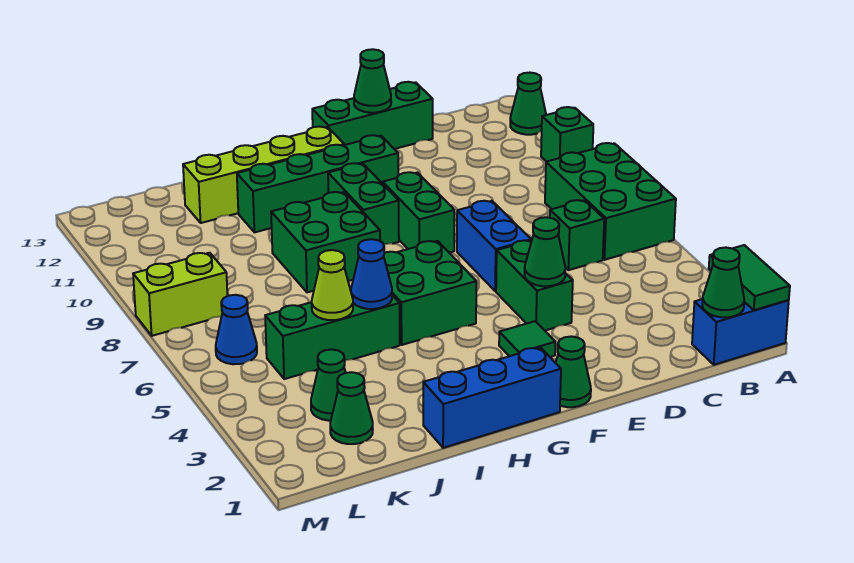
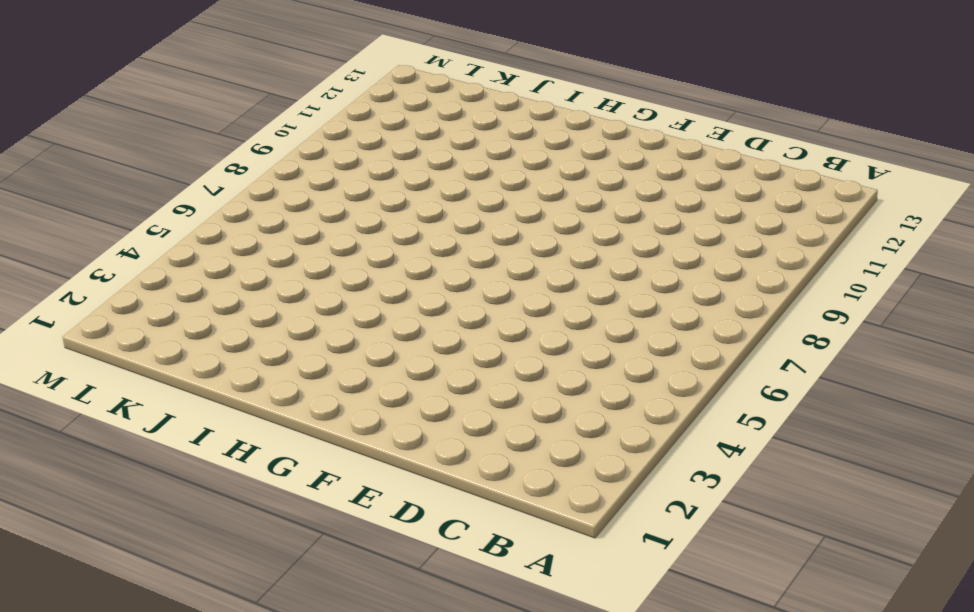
none -> blue 1x2 brick [692,299,789,365]
none -> green 2x3 brick [545,143,676,260]
none -> green 1x1 brick [541,107,593,162]

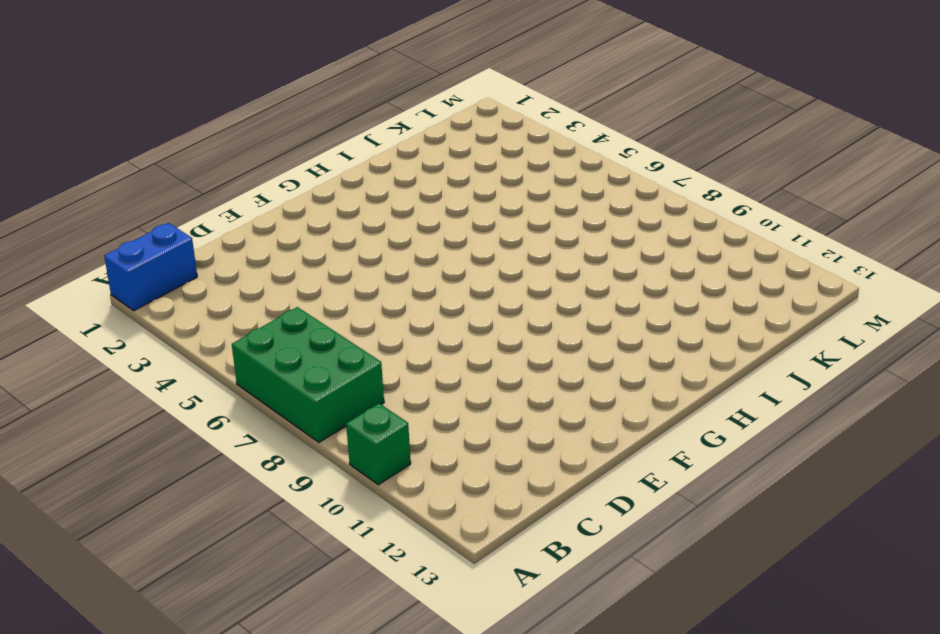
none -> green 1x1 cone [510,73,546,135]
none -> green 1x1 brick [550,200,604,270]
none -> green 1x3 brick [312,82,433,149]

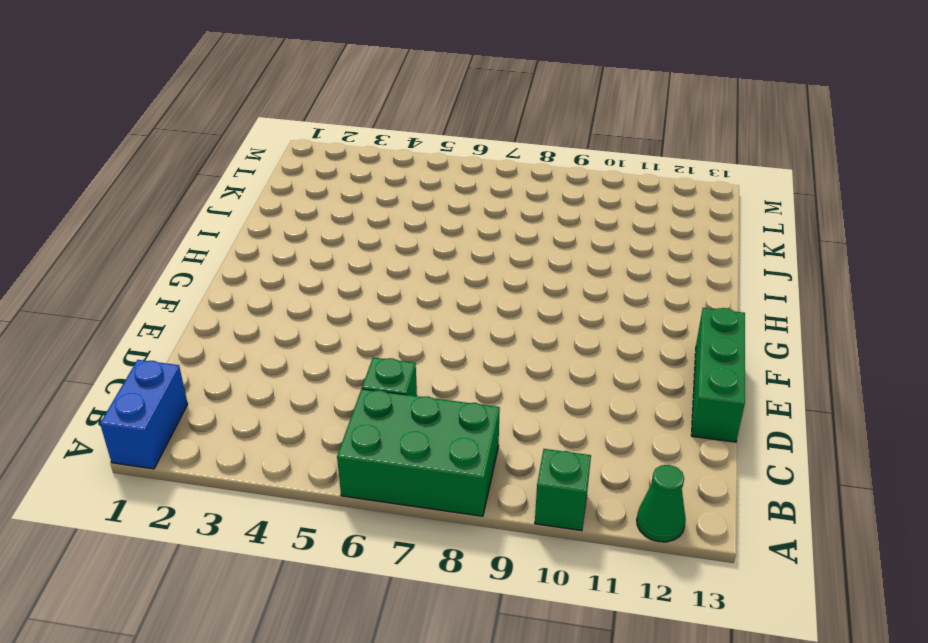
none -> green 1x2 brick [496,240,573,330]
none -> blue 1x2 brick [457,201,531,291]
none -> green 1x1 cone [556,336,591,407]

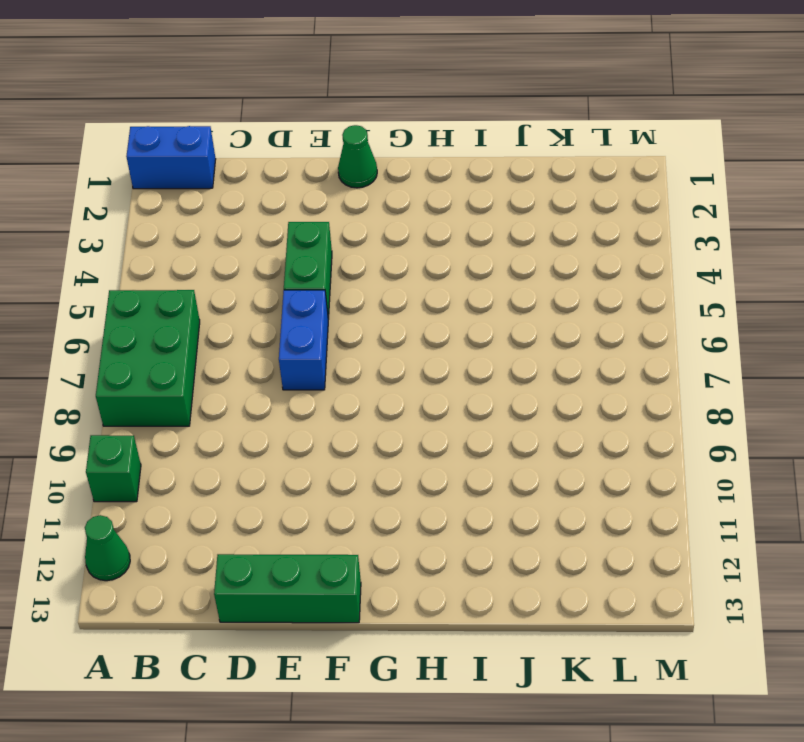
none -> green 1x1 brick [550,200,604,270]
none -> green 1x1 tile [499,321,555,357]
none -> green 1x2 brick [383,172,454,253]

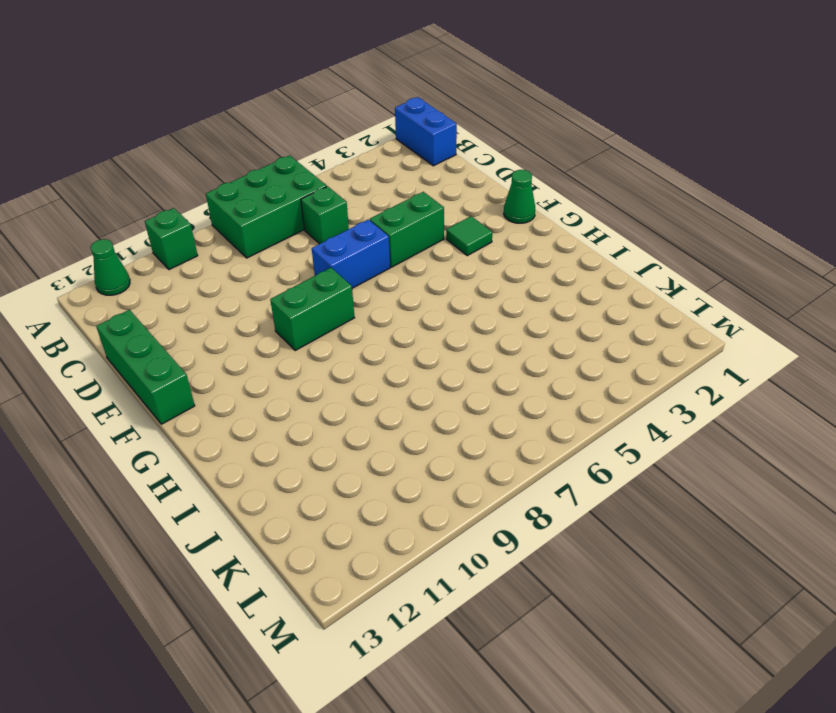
none -> green 1x4 brick [237,135,398,232]
none -> blue 1x3 brick [423,347,561,448]
none -> green 2x2 brick [384,241,476,345]

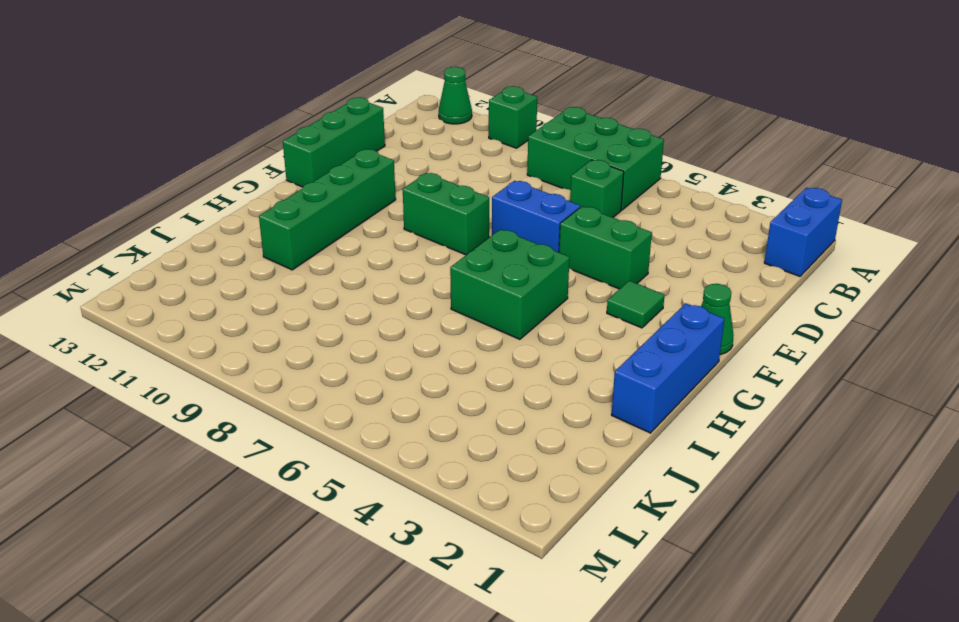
none -> green 1x2 brick [328,163,399,245]
none -> lime 1x4 brick [183,127,344,223]
none -> green 2x2 brick [271,192,380,292]

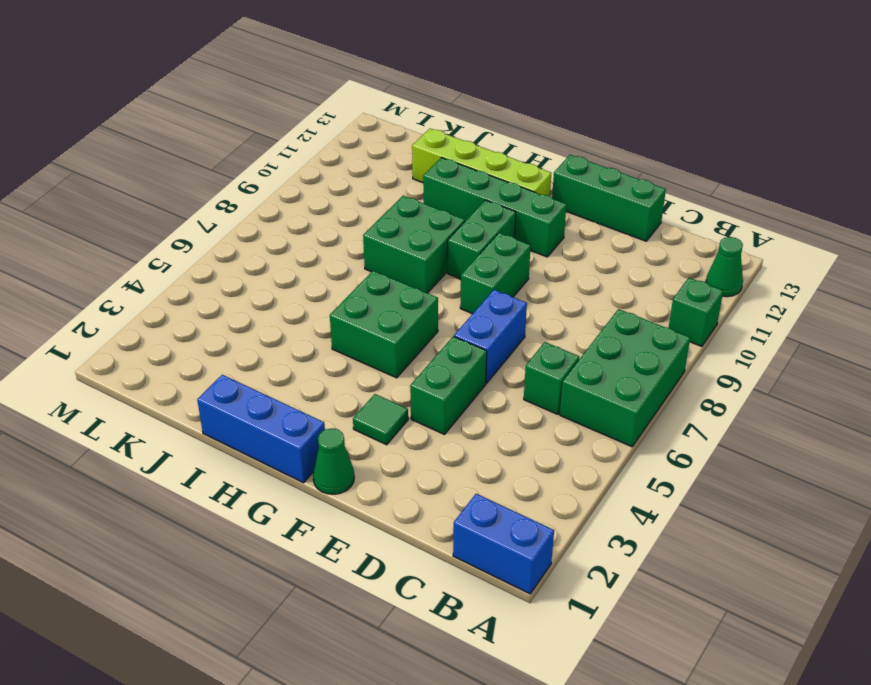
none -> green 1x3 brick [265,295,400,379]
none -> green 1x1 cone [330,372,373,444]
none -> green 1x1 cone [311,349,346,421]

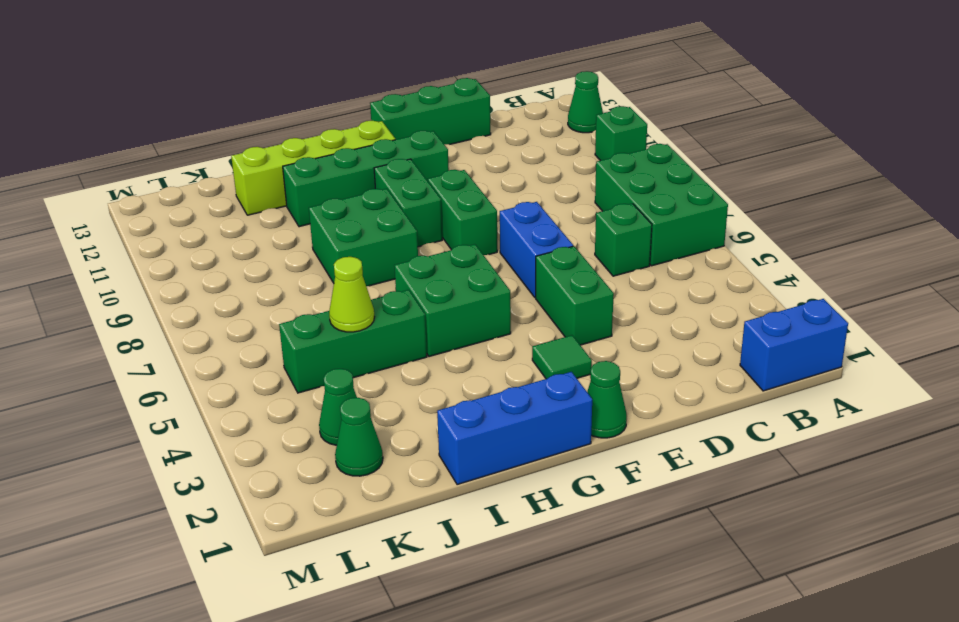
none -> blue 1x1 cone [216,295,257,364]
none -> lime 1x2 brick [133,253,227,336]
none -> green 1x2 tile [709,245,790,310]

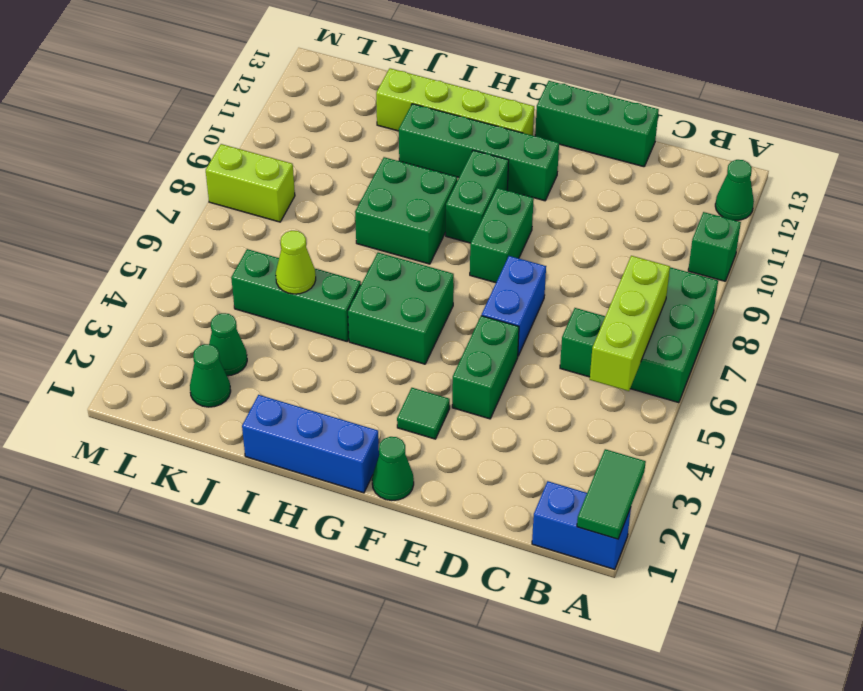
lime 1x3 brick [590,256,670,391] -> none
none -> blue 1x1 cone [216,295,257,364]
none -> green 1x1 cone [702,247,744,317]
none -> green 1x1 cone [525,217,565,286]

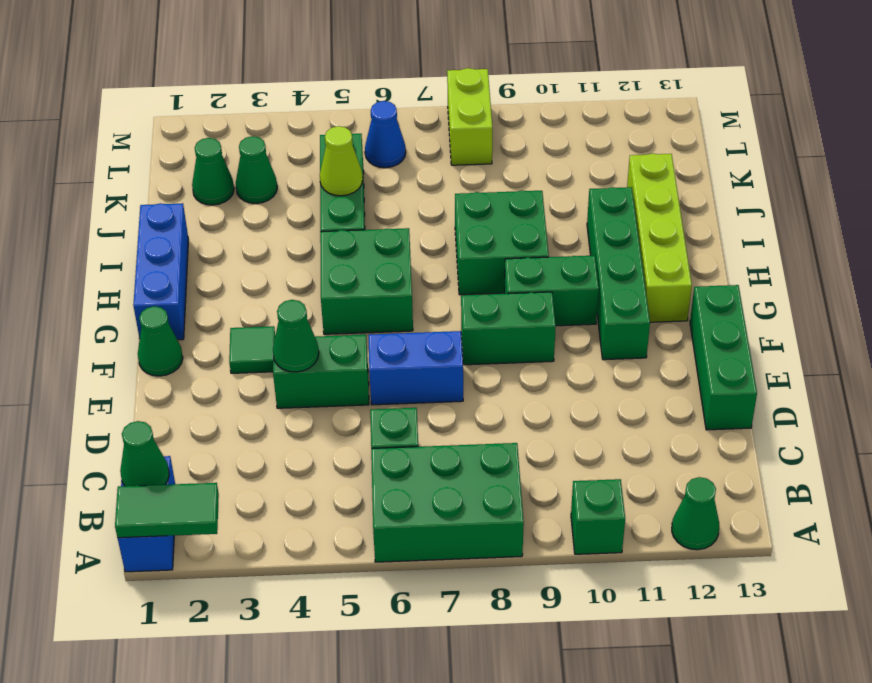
none -> green 1x1 cone [354,49,391,113]
none -> blue 1x1 cone [351,239,392,309]

